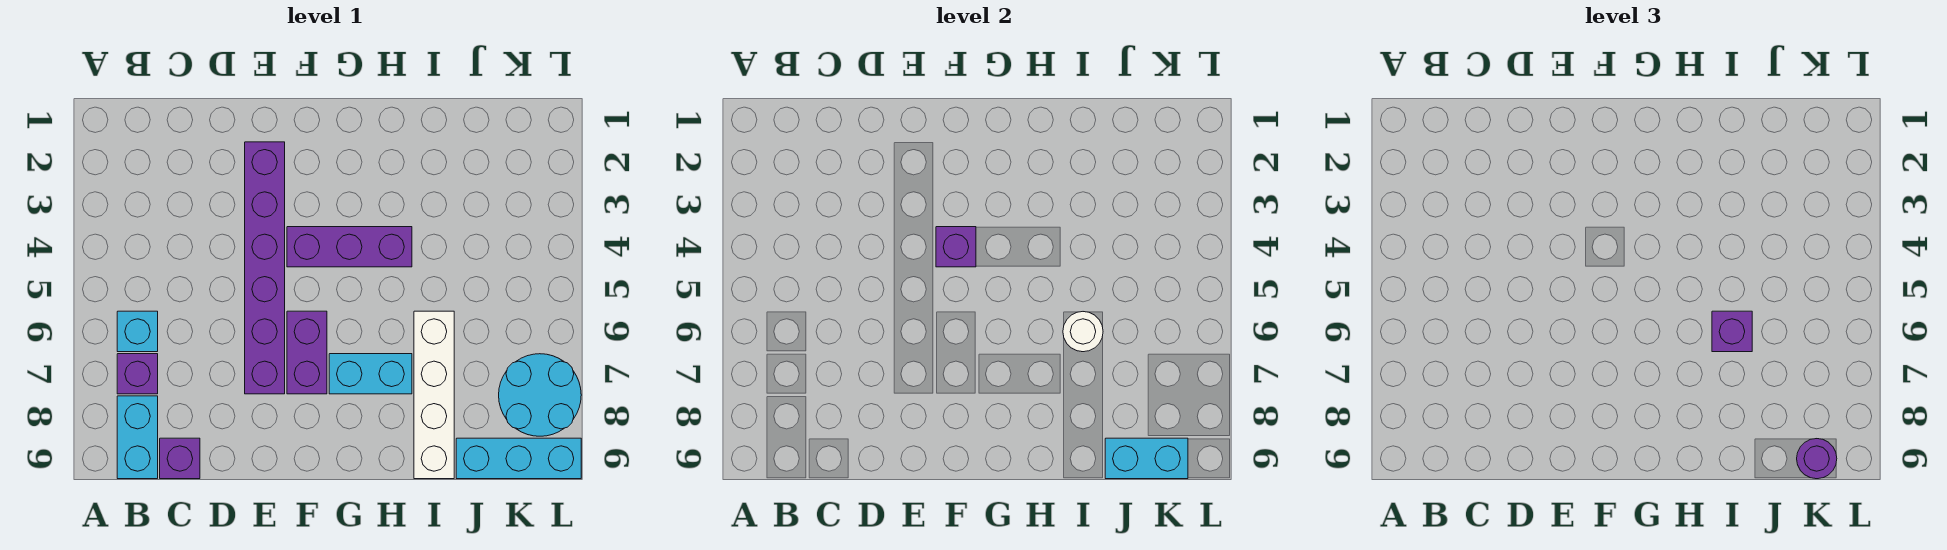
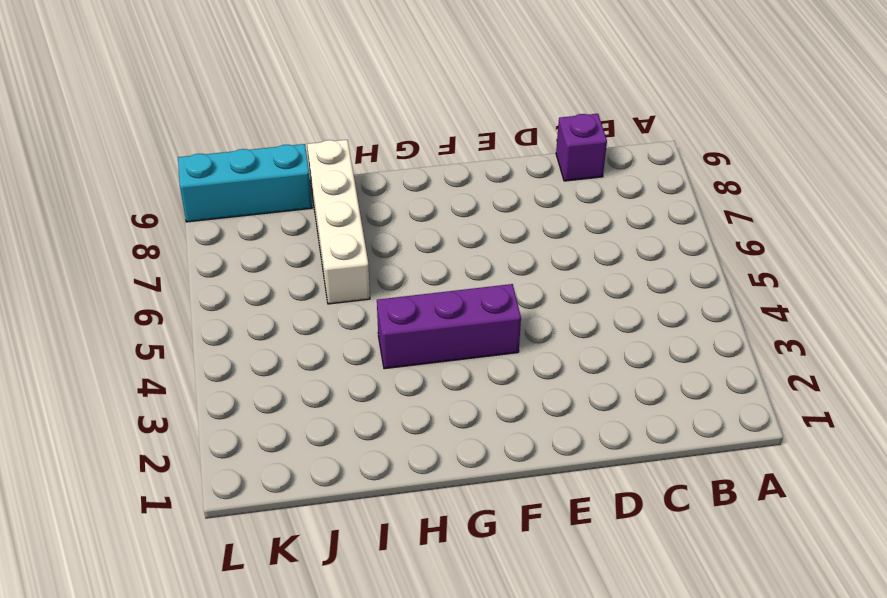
none -> cyan 1x1 brick [117,311,158,352]
none -> purple 1x1 brick [117,354,158,394]
none -> cyan 1x2 brick [117,396,158,479]

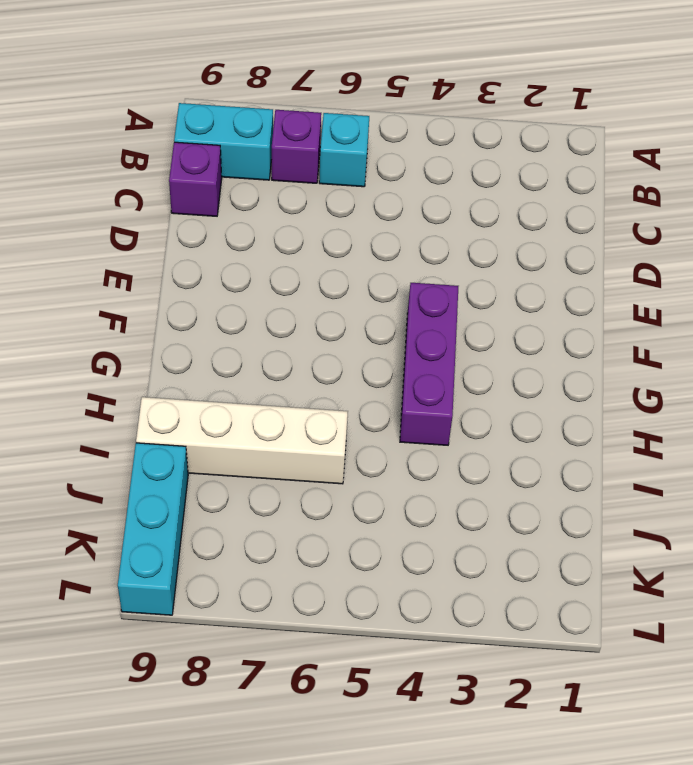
none -> purple 1x6 brick [245,142,285,394]
none -> purple 1x2 brick [287,311,327,394]
none -> cyan 1x2 brick [329,354,412,394]

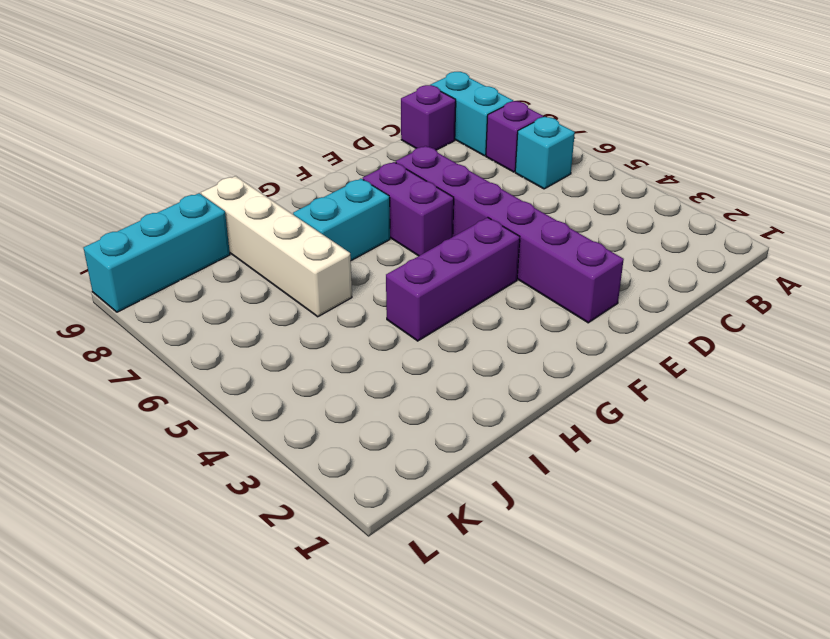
none -> cyan 2x2 round brick [499,354,581,436]
none -> purple 1x1 brick [936,227,976,267]
none -> white 1x1 round brick [1063,312,1103,352]

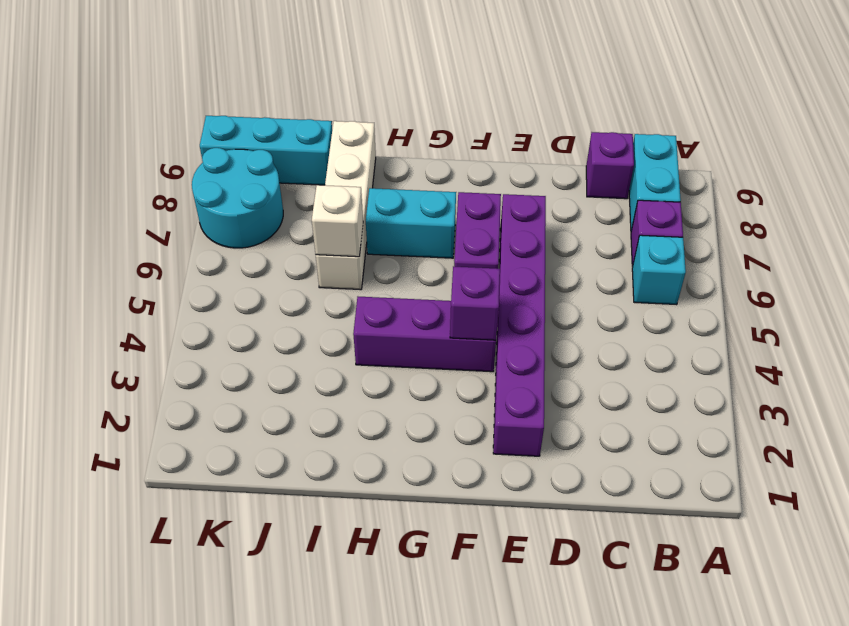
white 1x1 brick [312,185,363,257] -> white 1x1 round brick [1063,312,1103,352]
none -> cyan 1x2 brick [1105,438,1188,479]
none -> purple 1x1 brick [1712,311,1752,352]
none -> purple 1x1 round brick [1797,439,1837,479]

